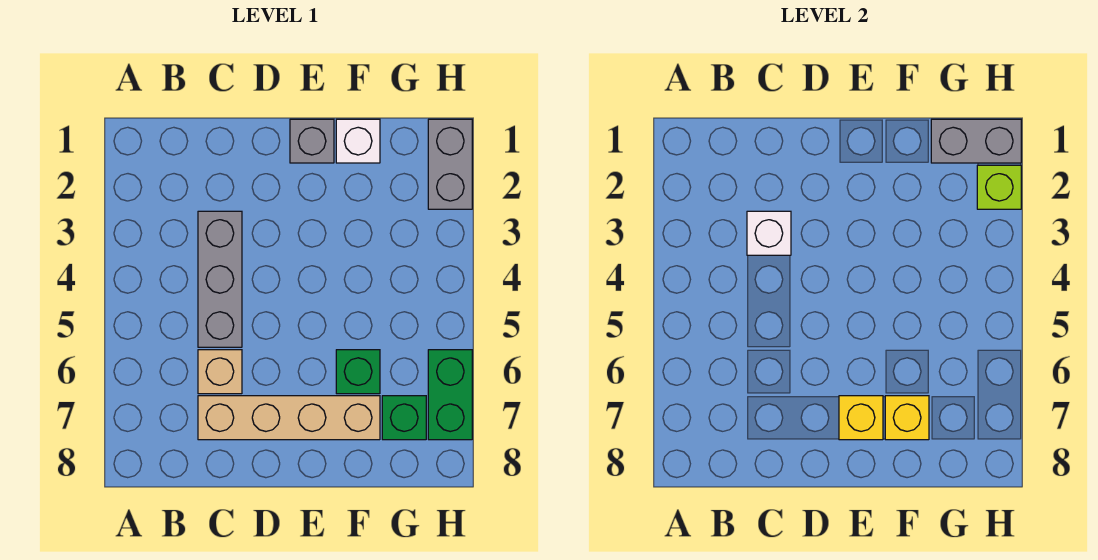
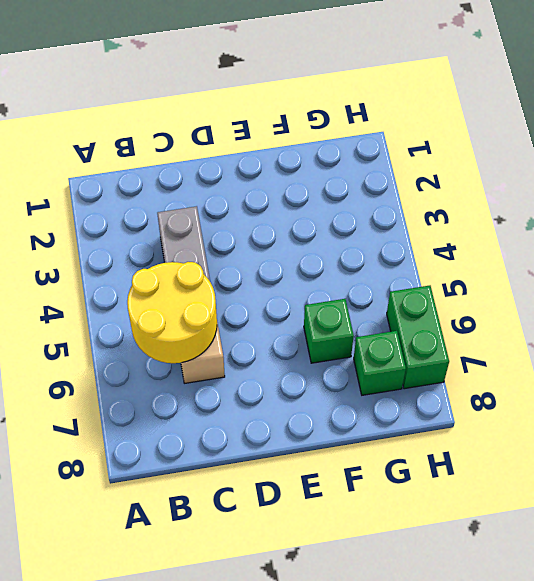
yellow 2x2 round brick [127,262,217,363] -> none
none -> tan 1x4 brick [198,396,380,440]
none -> grey 1x1 brick [290,119,334,163]
none -> white 1x1 brick [336,119,380,163]

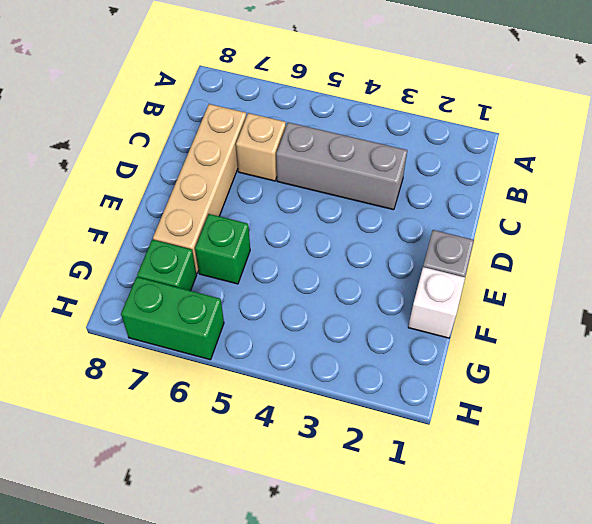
none -> grey 1x2 brick [428,119,472,209]
none -> white 1x1 brick [747,211,791,255]
none -> yellow 1x1 brick [839,396,883,440]

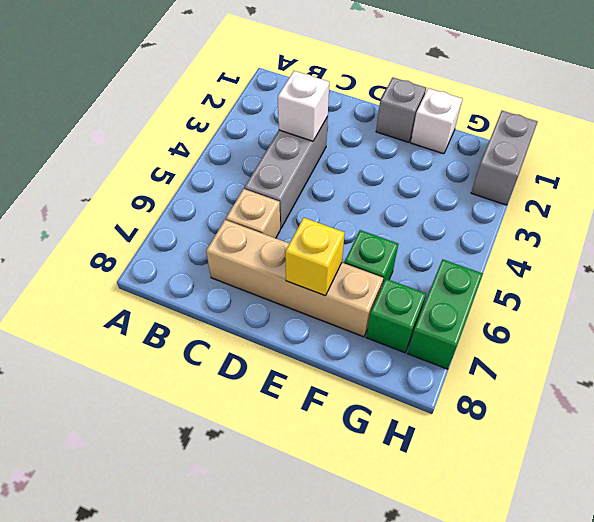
none -> yellow 1x1 brick [885,396,929,440]
none -> grey 1x2 brick [931,119,1021,163]
none -> lime 1x1 brick [977,165,1021,209]

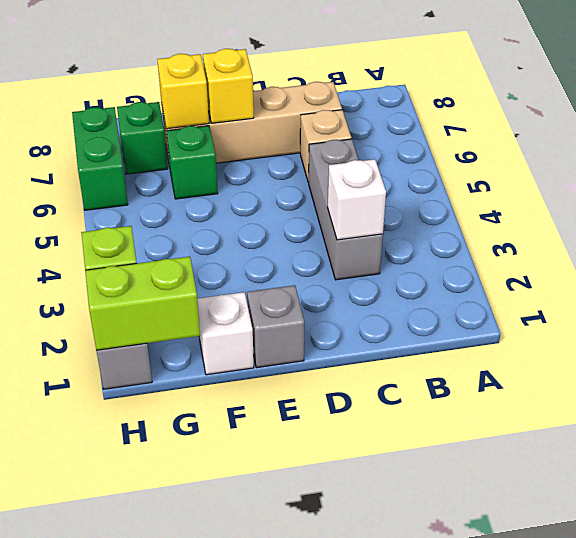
lime 1x2 brick [85,257,200,350] -> grey 1x2 brick [931,119,1021,163]

